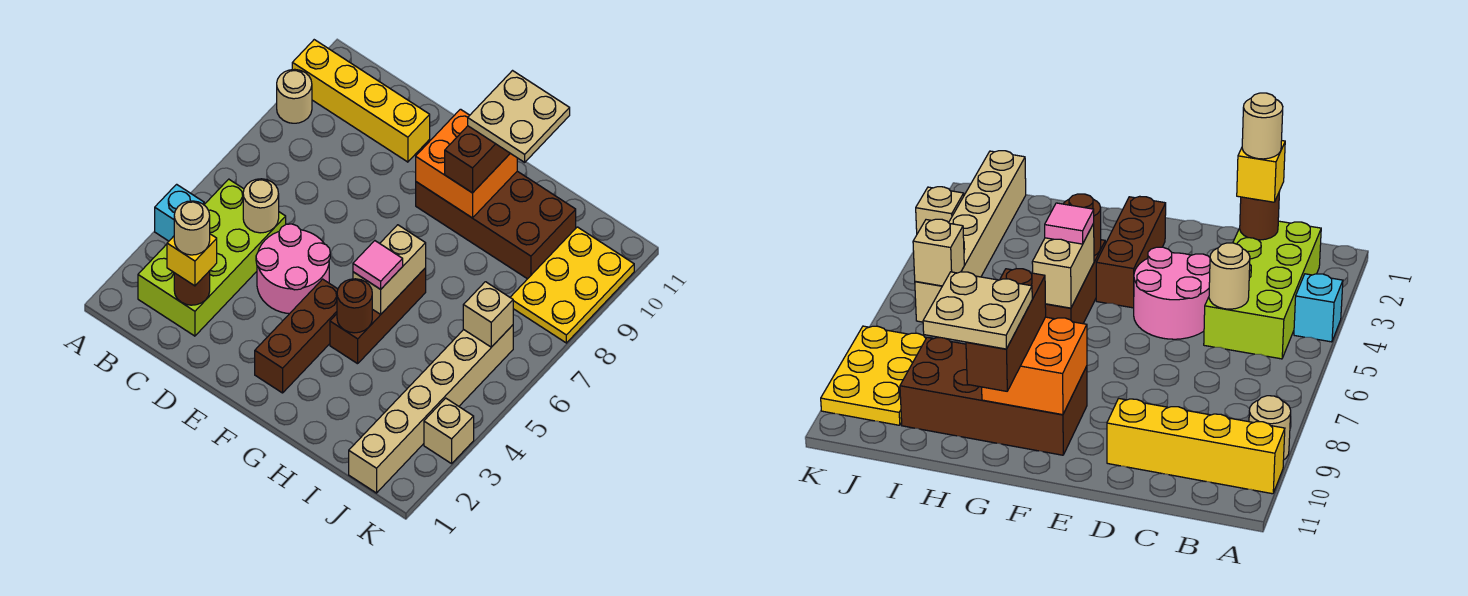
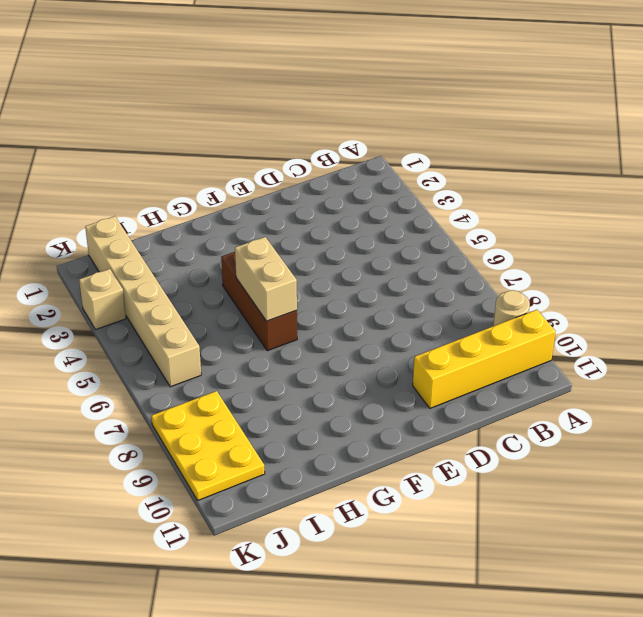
none -> cyan 1x1 brick [155,184,204,241]
none -> lime 2x4 brick [138,179,286,336]
none -> pink 2x2 round brick [256,224,330,314]

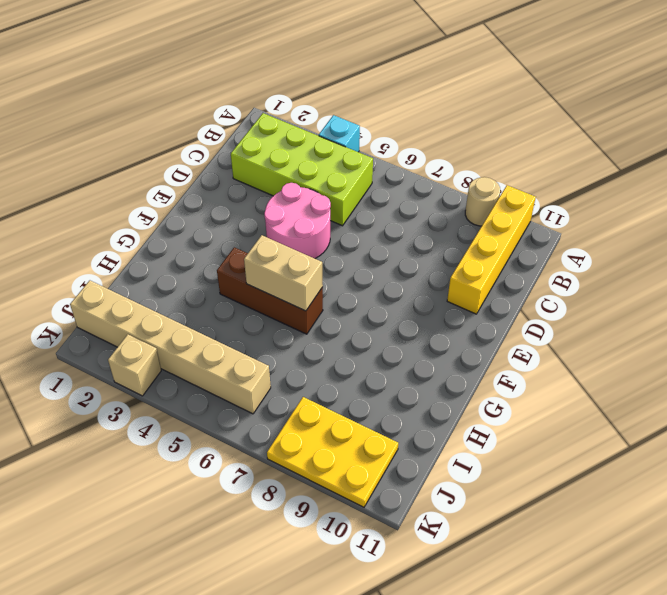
none -> brown 1x3 brick [255,279,338,393]
none -> brown 2x4 brick [416,171,576,279]
none -> brown 1x1 round brick [174,271,210,305]

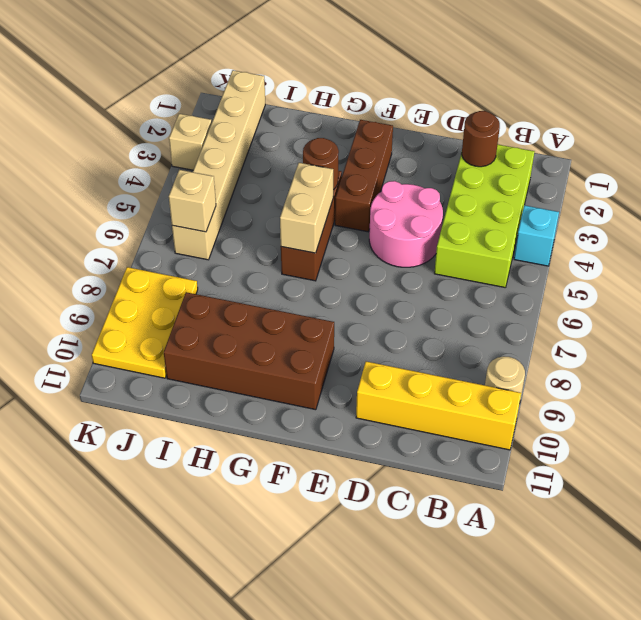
none -> tan 1x1 round brick [243,179,279,233]
none -> orange 2x2 brick [416,109,517,218]
none -> yellow 1x1 brick [167,234,217,286]

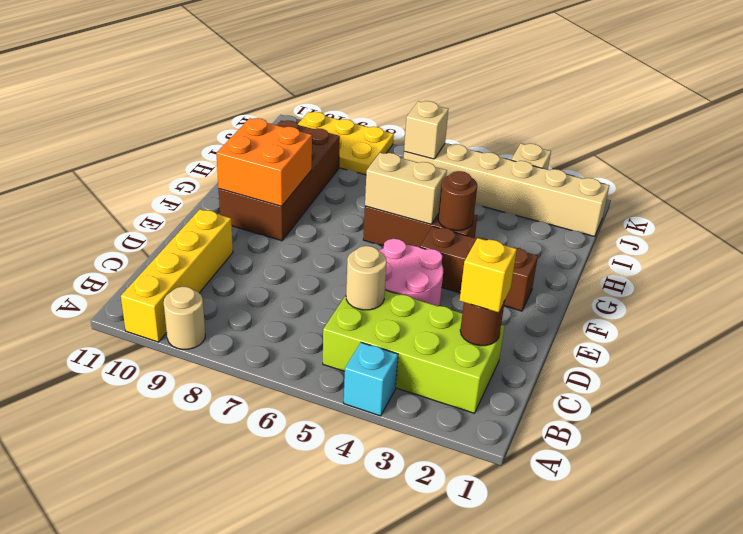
none -> pink 1x1 tile [353,241,403,289]
none -> brown 1x3 brick [445,126,510,193]
none -> tan 1x1 round brick [174,201,210,255]

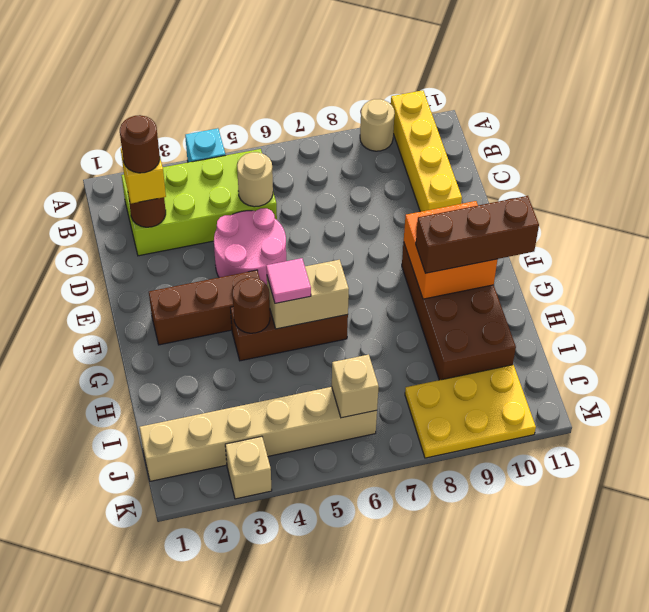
brown 1x1 round brick [120,115,160,173] -> tan 1x1 round brick [174,201,210,255]
none -> tan 2x2 plate [468,71,570,162]

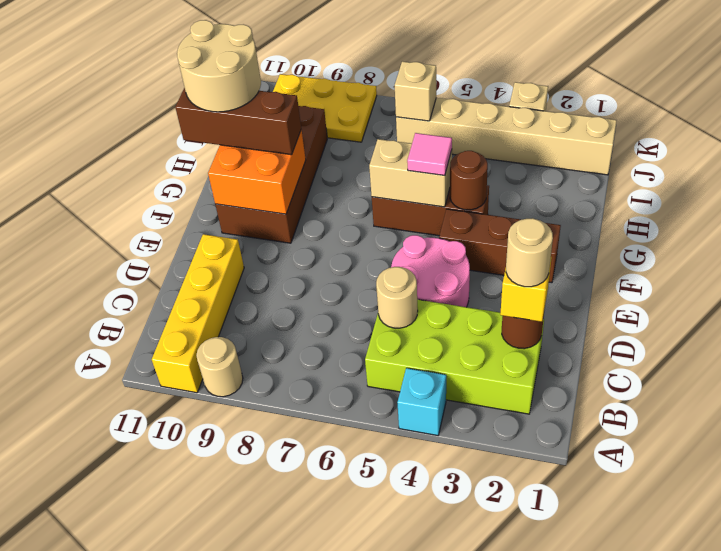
tan 2x2 round brick [177,20,261,112] -> tan 2x2 plate [468,71,570,162]

